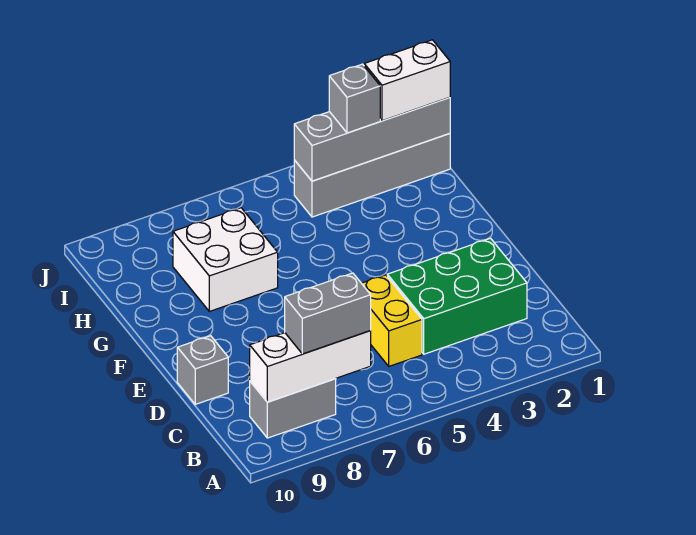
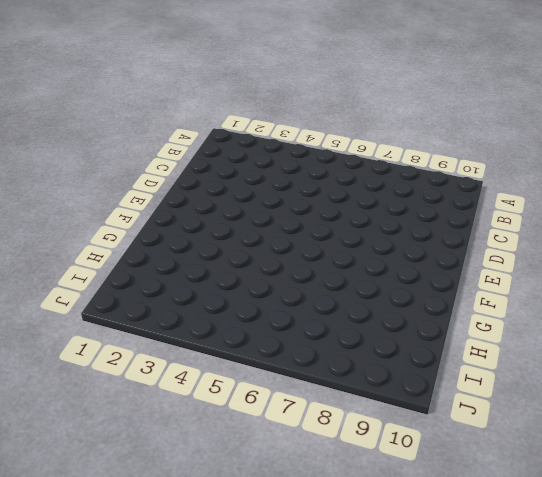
none -> grey 1x2 brick [250,379,336,438]
none -> green 2x3 brick [387,238,527,354]

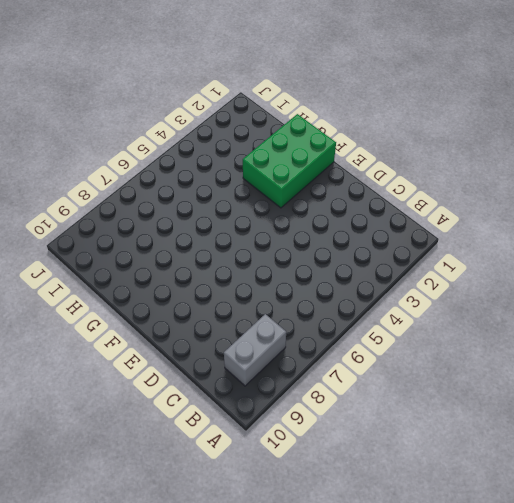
green 2x3 brick [243,114,336,208] -> green 2x3 brick moved to [387,238,527,354]
none -> yellow 1x2 brick [362,275,422,366]
none -> grey 1x1 brick [177,336,228,404]

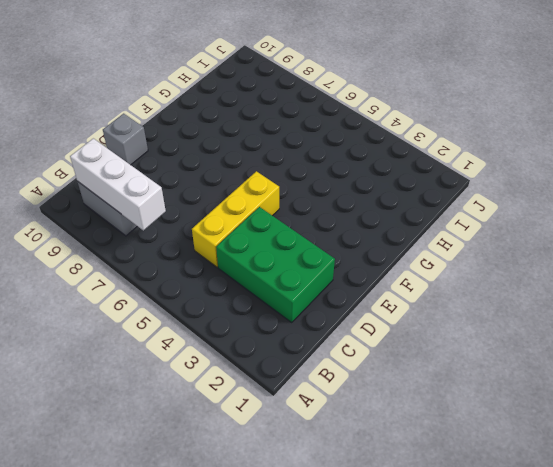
yellow 1x3 brick [192,171,279,267] -> yellow 1x2 brick [362,275,422,366]
none -> white 2x2 brick [173,208,278,311]
none -> grey 1x4 brick [294,134,450,217]

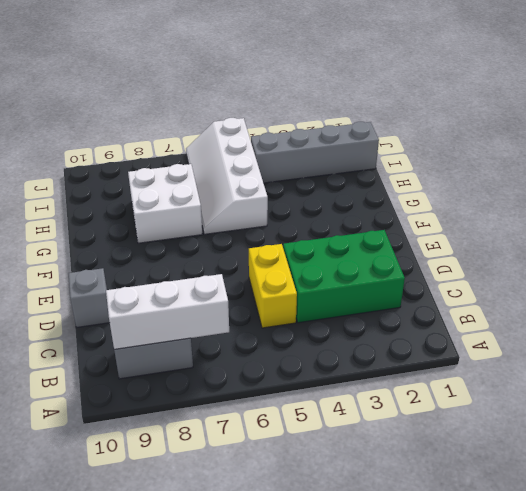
white 2x4 slope [186,118,268,234] -> none
none -> grey 1x4 brick [294,98,450,181]
none -> grey 1x2 brick [285,273,371,354]

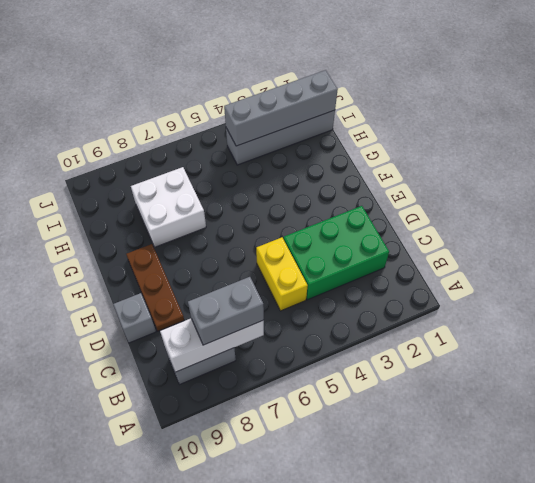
brown 1x3 plate [126,244,184,331] -> none
none -> white 1x2 brick [364,40,450,121]
none -> grey 1x1 brick [329,64,380,133]

